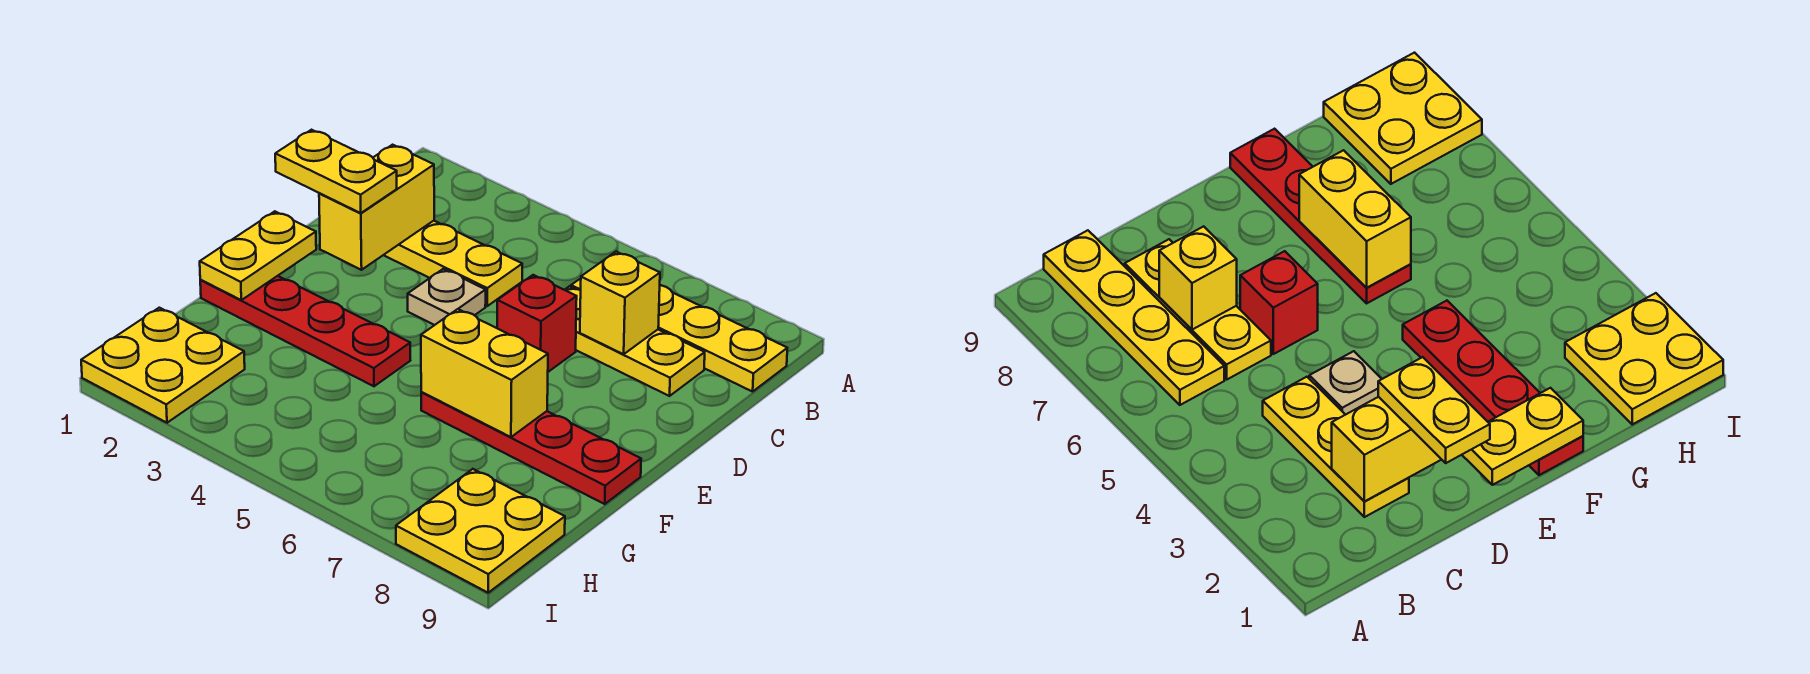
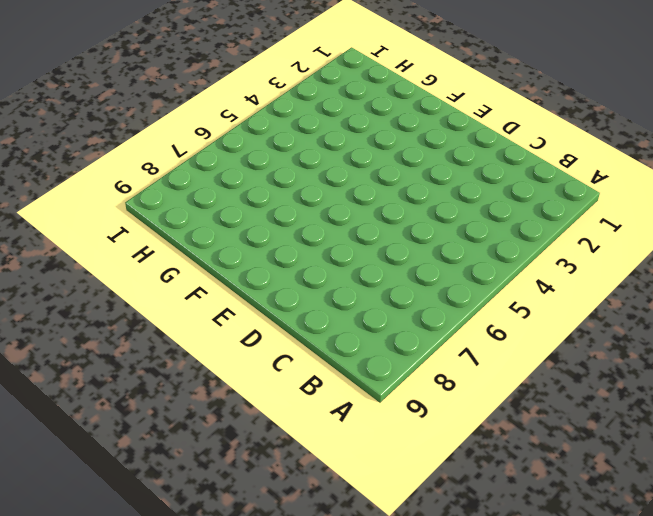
none -> yellow 1x4 plate [571,278,787,392]
none -> yellow 1x3 plate [384,221,522,306]
none -> yellow 1x3 plate [565,286,705,396]

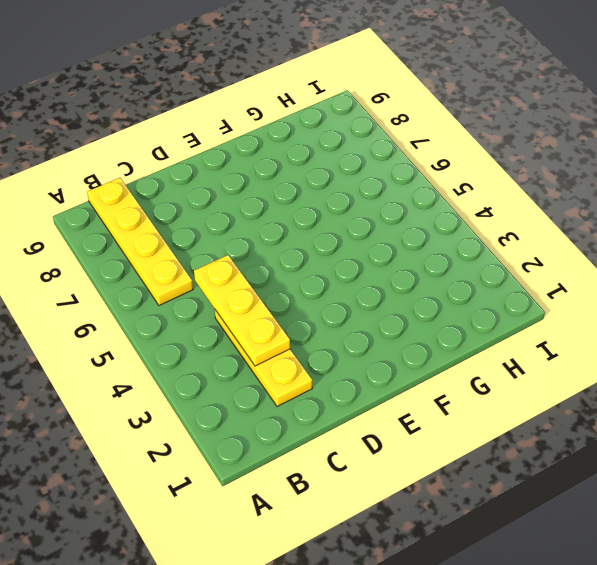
yellow 1x3 plate [194,255,290,366] -> yellow 1x3 plate moved to [565,286,705,396]
none -> tan 1x1 plate [408,269,486,325]
none -> red 1x1 brick [497,275,577,372]
none -> red 1x4 plate [200,276,410,386]

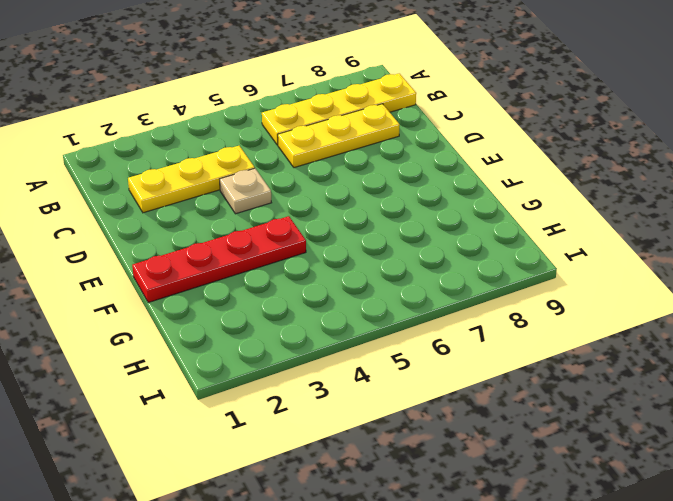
none -> red 1x1 brick [497,275,577,372]
none -> red 1x4 plate [421,392,641,504]
none -> yellow 2x2 plate [81,308,245,423]

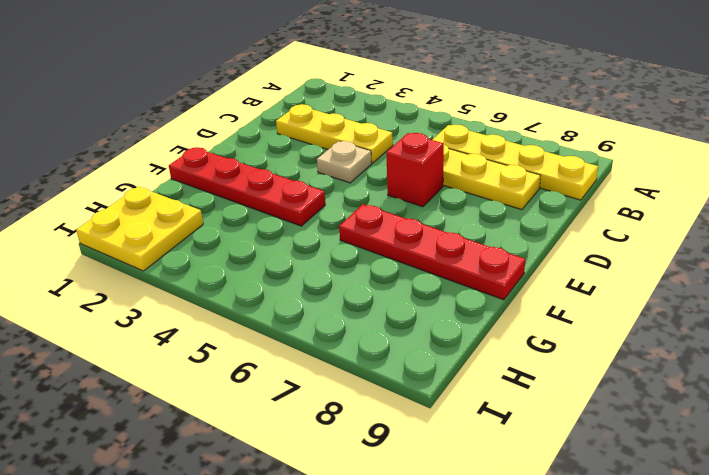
none -> yellow 2x2 plate [396,469,565,593]
none -> yellow 1x2 brick [319,145,434,270]
none -> yellow 1x1 brick [580,252,660,354]

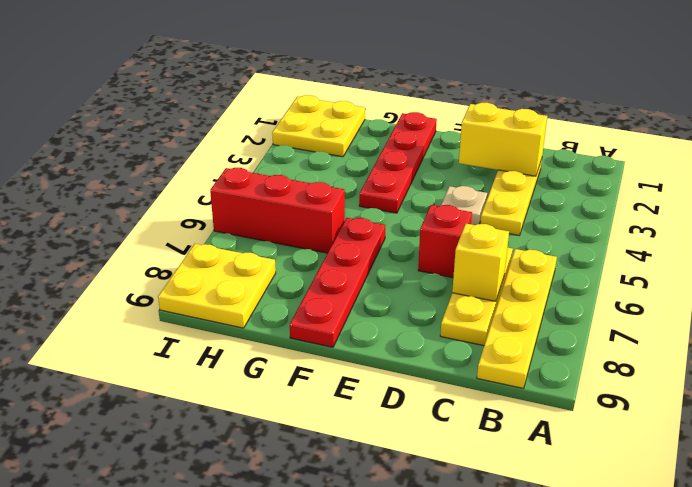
red 1x3 brick [210,168,345,253] -> none
none -> yellow 1x2 plate [200,211,316,300]
none -> yellow 1x2 brick [421,309,548,437]
none -> yellow 1x2 plate [275,130,397,213]

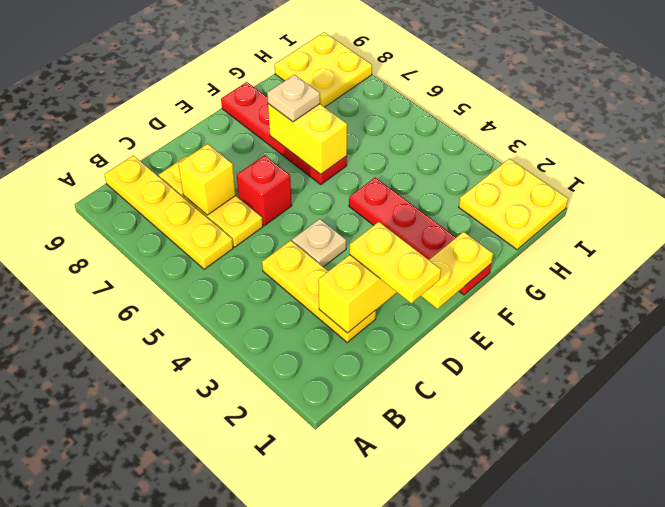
tan 1x1 plate [267,75,320,122] -> none

